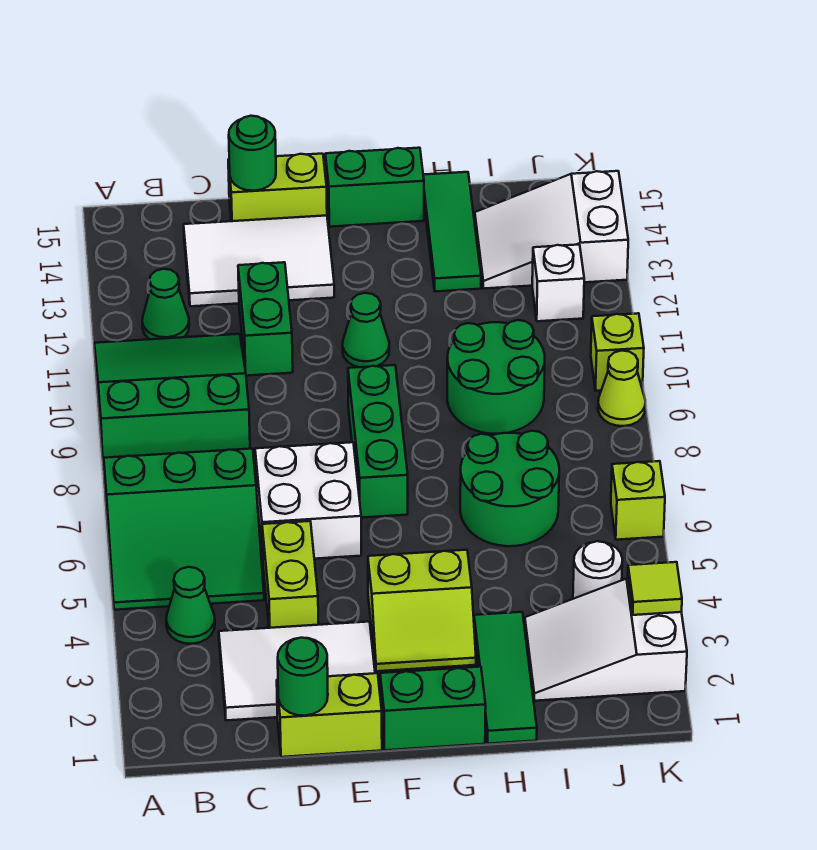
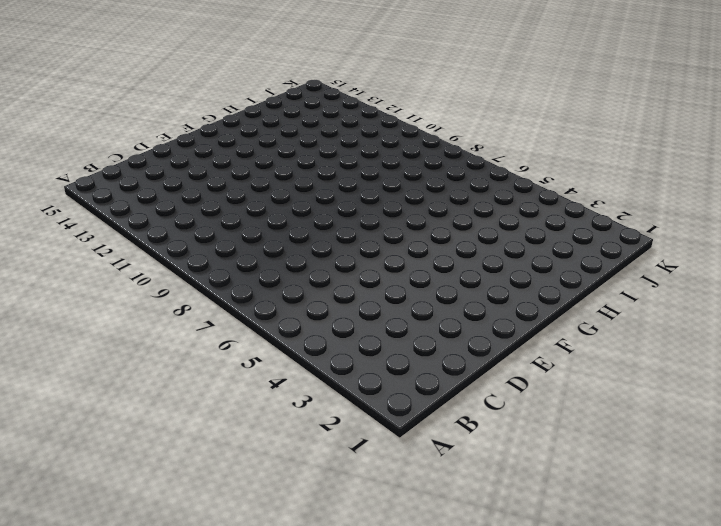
none -> green 3x3 slope [104,449,264,610]
none -> green 3x3 slope [94,334,250,458]
none -> green 1x1 cone [166,567,215,644]
none -> green 1x1 cone [142,269,189,339]

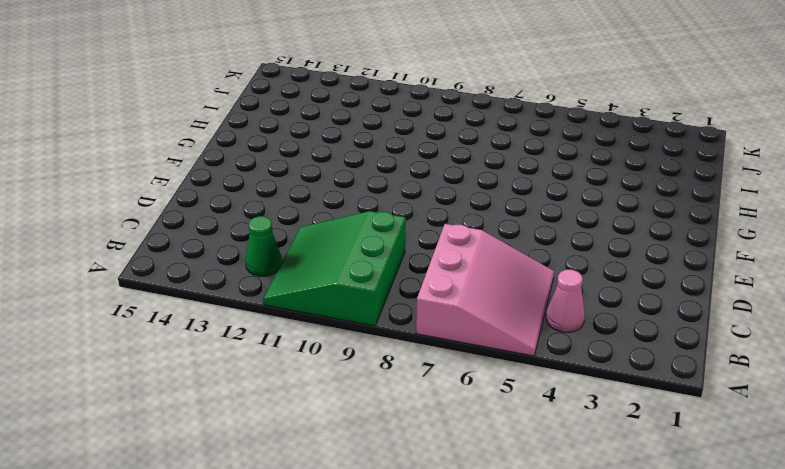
pink 3x3 slope [416,224,554,356] -> green 3x3 slope [104,449,264,610]
pink 1x1 cone [546,270,585,332] -> green 1x1 cone [166,567,215,644]
none -> white 2x3 tile [219,622,375,721]
none -> white 2x3 tile [184,216,334,306]
none -> lime 1x2 brick [277,673,382,757]
none -> lime 1x2 brick [262,521,318,628]

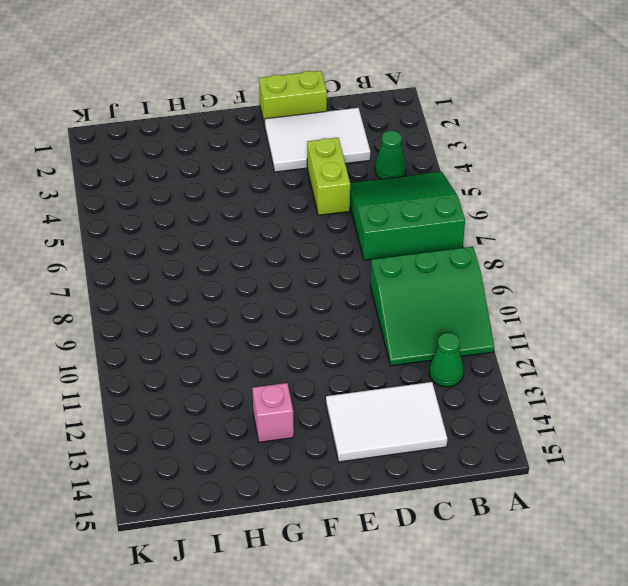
pink 1x1 brick [252,383,294,442] -> none
none -> white 2x2 brick [255,442,361,559]
none -> green 1x2 brick [238,262,293,376]
none -> lime 1x2 brick [228,154,327,221]
none -> green 1x2 brick [380,667,486,750]

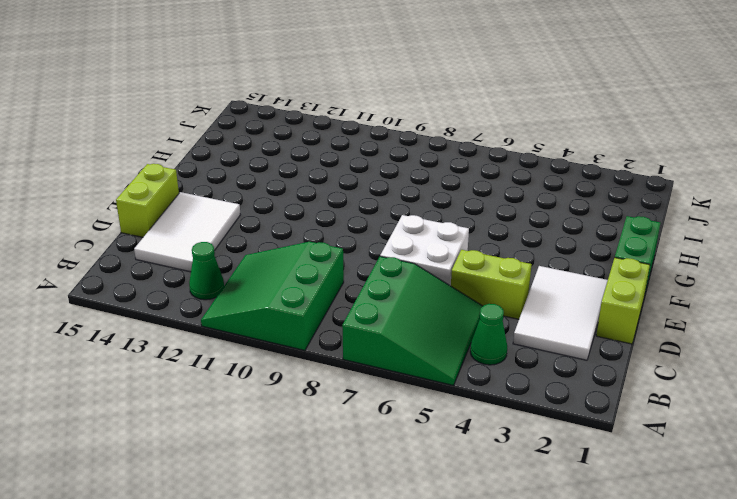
none -> green 1x2 brick [238,262,293,376]
none -> lime 2x2 slope [368,550,476,671]
none -> green 1x3 brick [348,365,408,518]
none -> green 1x1 cone [343,293,389,367]

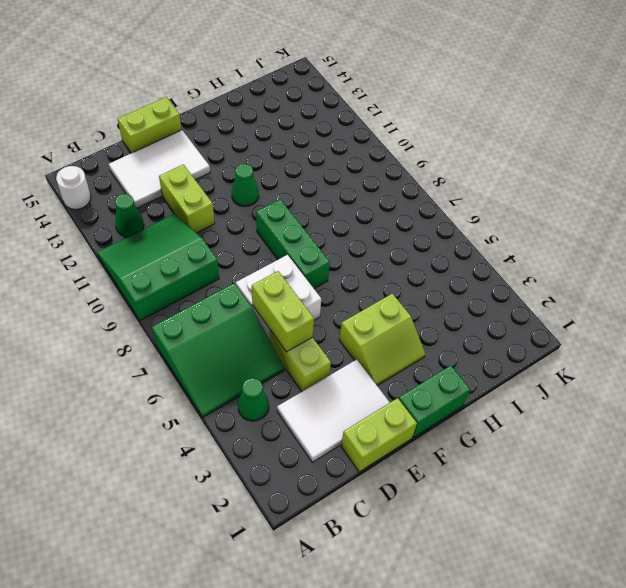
white 1x1 round brick [56,166,91,209] -> white 1x1 round brick moved to [573,541,622,599]
lime 1x2 brick [252,271,314,352] -> none
lime 1x2 brick [159,164,215,233] -> green 1x2 brick [238,262,293,376]
none -> green 1x2 brick [325,148,424,227]
none -> green 1x3 tile [474,612,537,744]
none -> green 2x2 round brick [460,431,559,546]
none -> green 2x2 round brick [447,320,545,434]

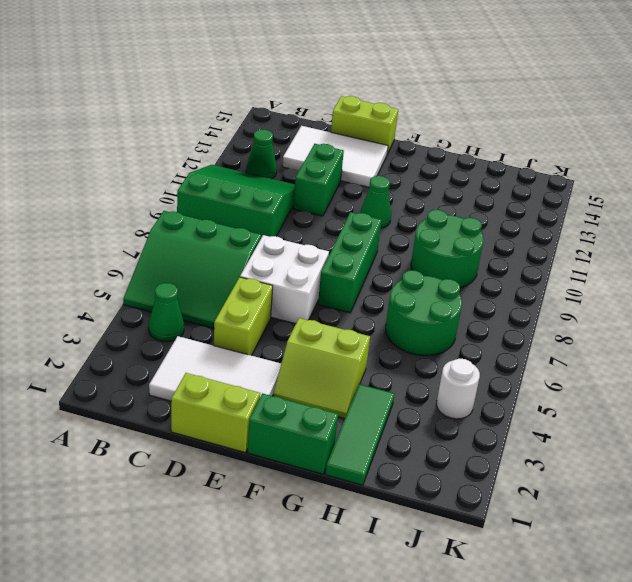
none -> green 1x2 brick [325,148,424,227]
none -> green 1x3 tile [423,172,481,291]
none -> white 2x3 slope [525,579,687,701]
none -> white 2x3 slope [475,171,628,289]

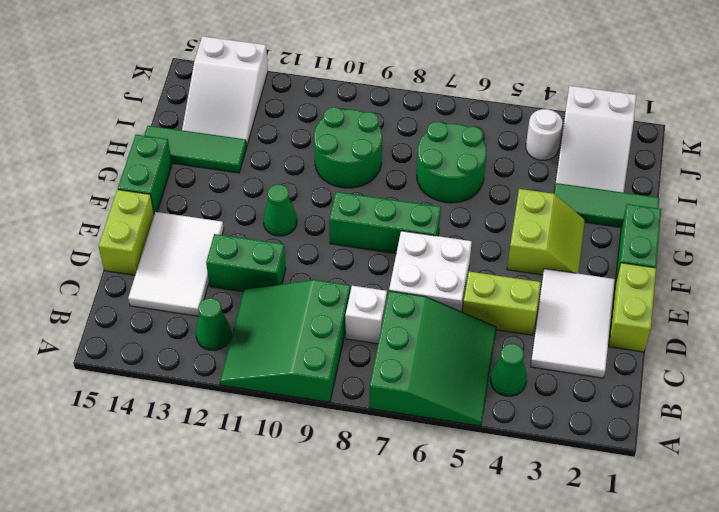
white 1x1 brick [345,286,387,344] -> white 1x1 brick moved to [532,245,584,321]
none -> lime 1x1 brick [611,461,665,540]
none -> lime 1x1 cone [598,351,645,426]
none -> lime 1x1 brick [591,313,644,391]
none -> green 1x1 round brick [278,638,328,716]

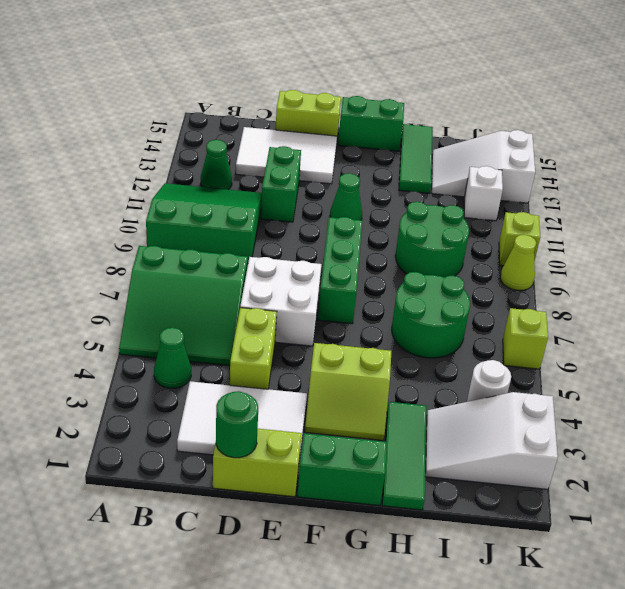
none -> green 1x1 round brick [229,116,276,191]
none -> lime 1x1 tile [628,562,682,615]

